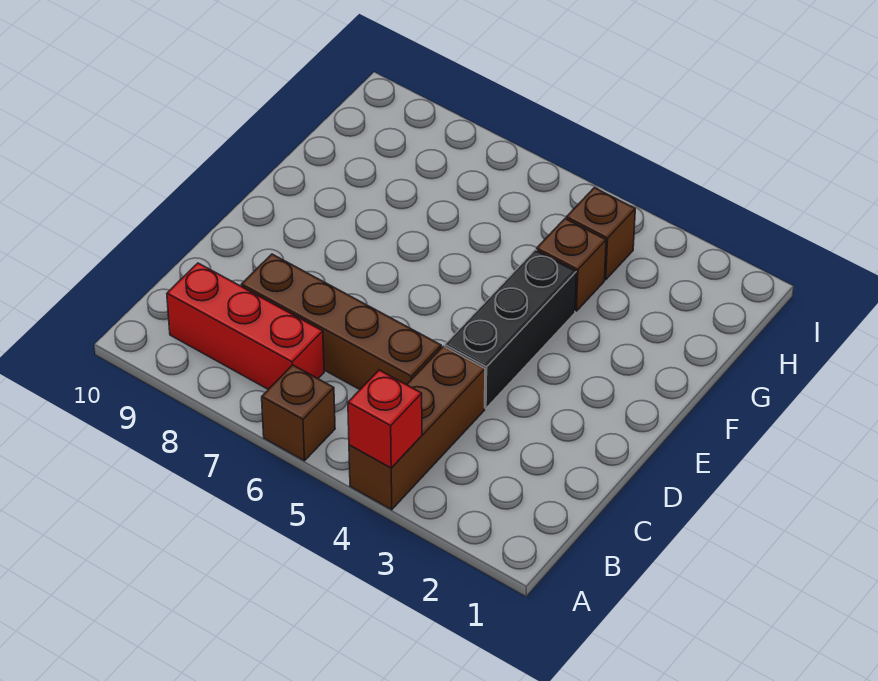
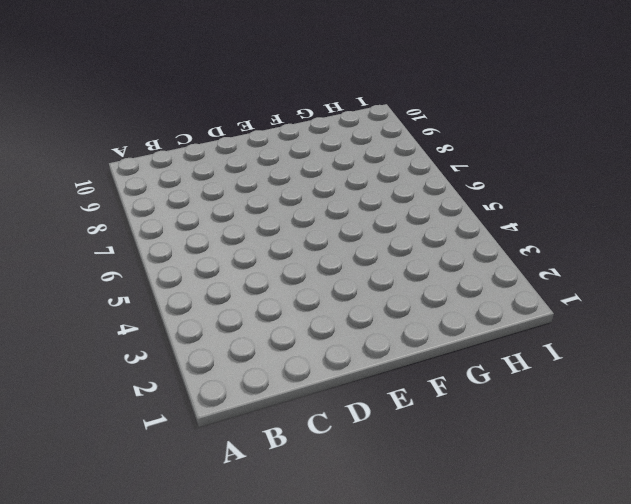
none -> brown 1x3 brick [349,346,485,510]
none -> brown 1x1 brick [262,365,335,461]

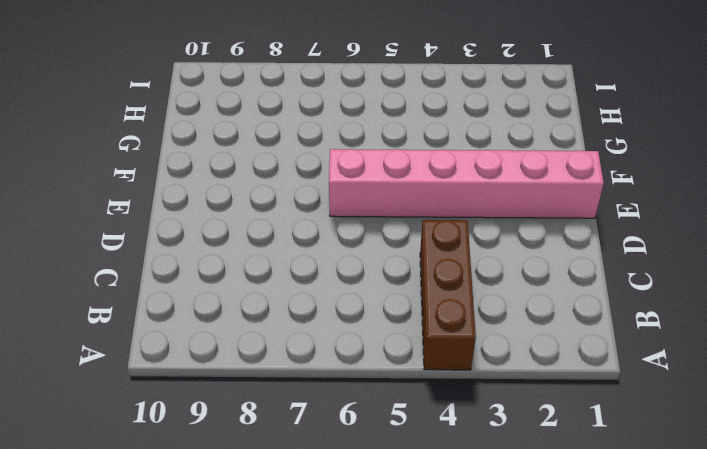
pink 1x6 brick [329,149,604,218] -> black 1x3 brick [445,250,577,408]
none -> brown 1x1 brick [262,365,335,461]
none -> red 1x3 brick [167,263,324,389]

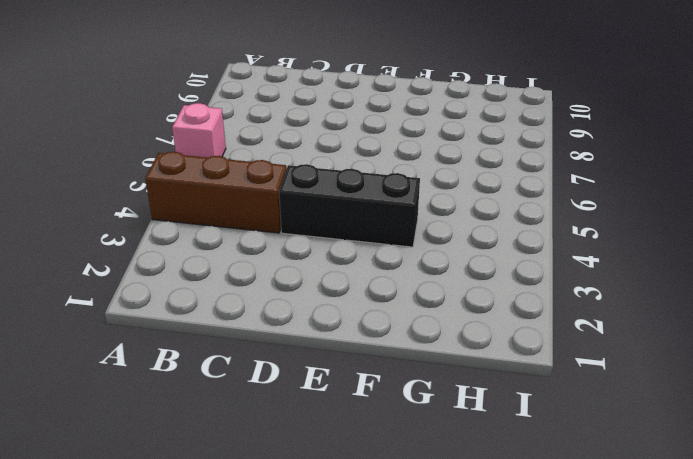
pink 1x1 brick [172,103,226,158] -> brown 1x1 brick [262,365,335,461]
none -> red 1x3 brick [167,263,324,389]
none -> brown 1x4 brick [241,254,441,389]

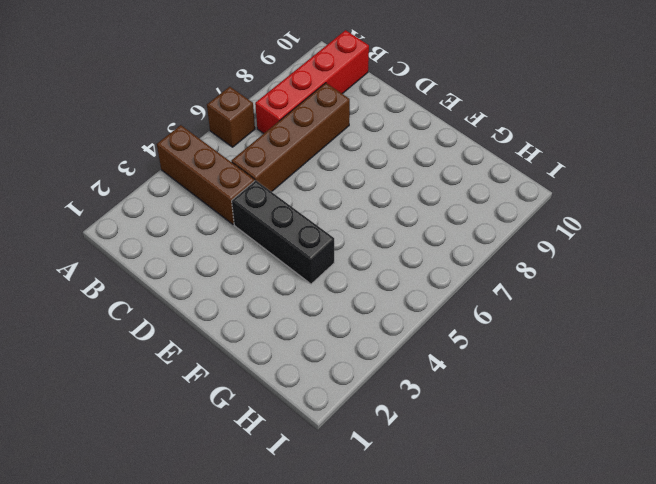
red 1x4 brick [255,30,369,133] -> red 1x3 brick [167,263,324,389]
none -> brown 1x1 brick [537,219,606,311]
none -> brown 1x1 brick [566,188,635,280]

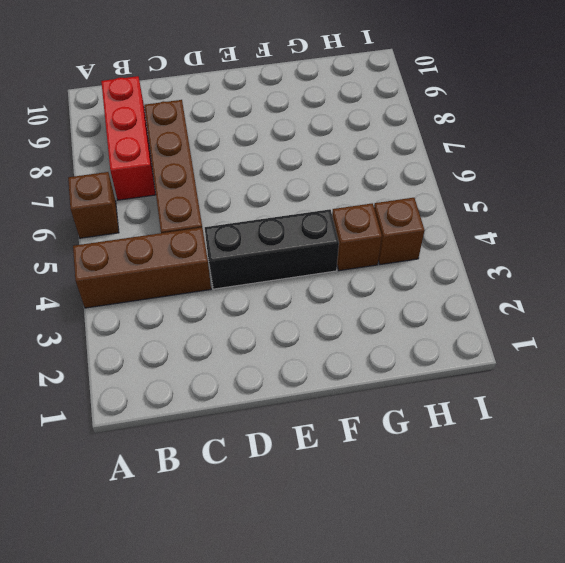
none -> red 1x1 brick [348,370,422,468]

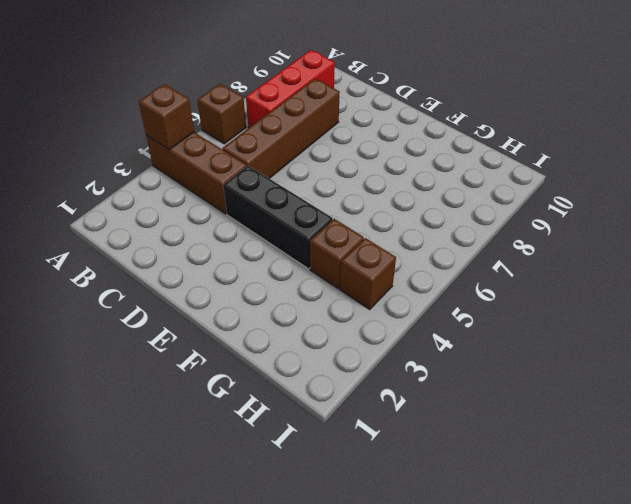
brown 1x1 brick [139,84,194,150] -> red 1x1 brick [348,370,422,468]

